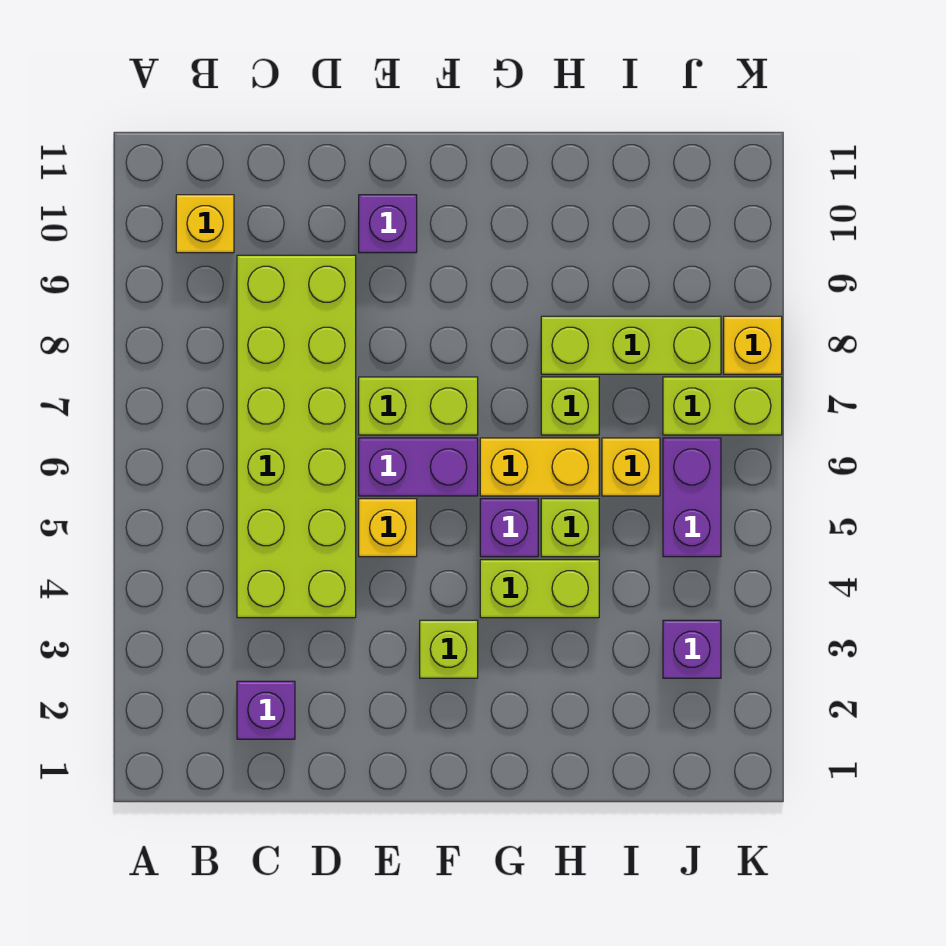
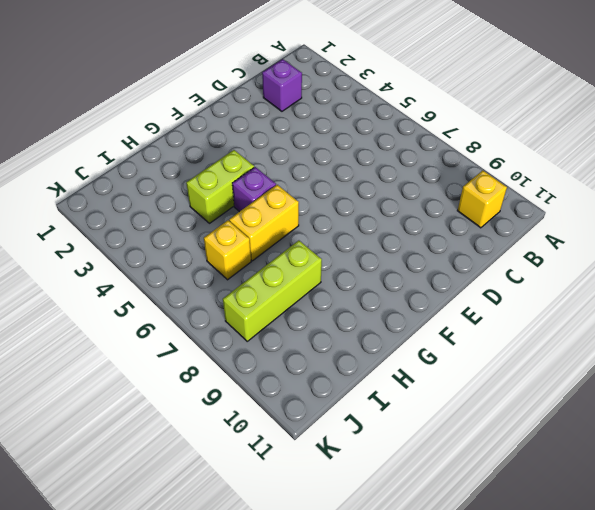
none -> lime 2x6 brick [237,255,356,618]
none -> yellow 1x1 brick [359,499,417,557]
none -> purple 1x2 brick [359,438,478,496]

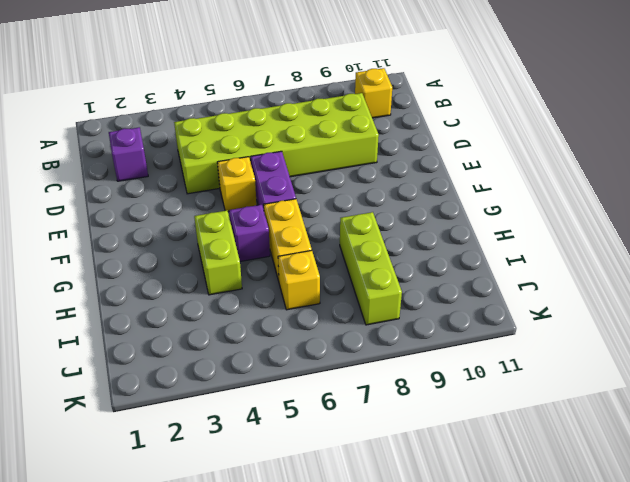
none -> lime 1x2 brick [359,377,478,435]
none -> purple 1x1 brick [359,195,417,253]
none -> lime 1x1 brick [420,620,478,678]

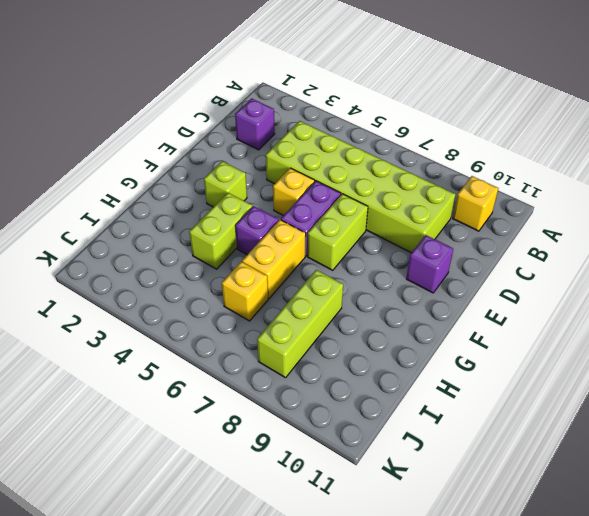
none -> lime 1x1 brick [541,499,599,557]
none -> lime 1x1 brick [541,377,599,435]
none -> purple 1x1 brick [663,620,721,678]

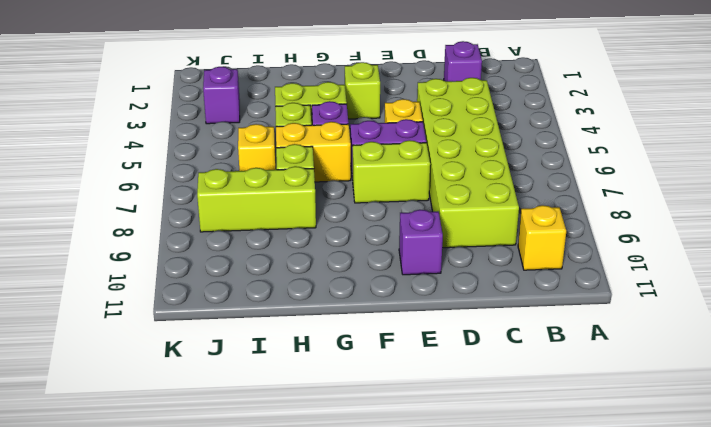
none -> purple 1x2 brick [663,438,721,557]
none -> lime 1x2 brick [663,377,782,435]
none -> yellow 1x1 brick [724,316,782,374]

